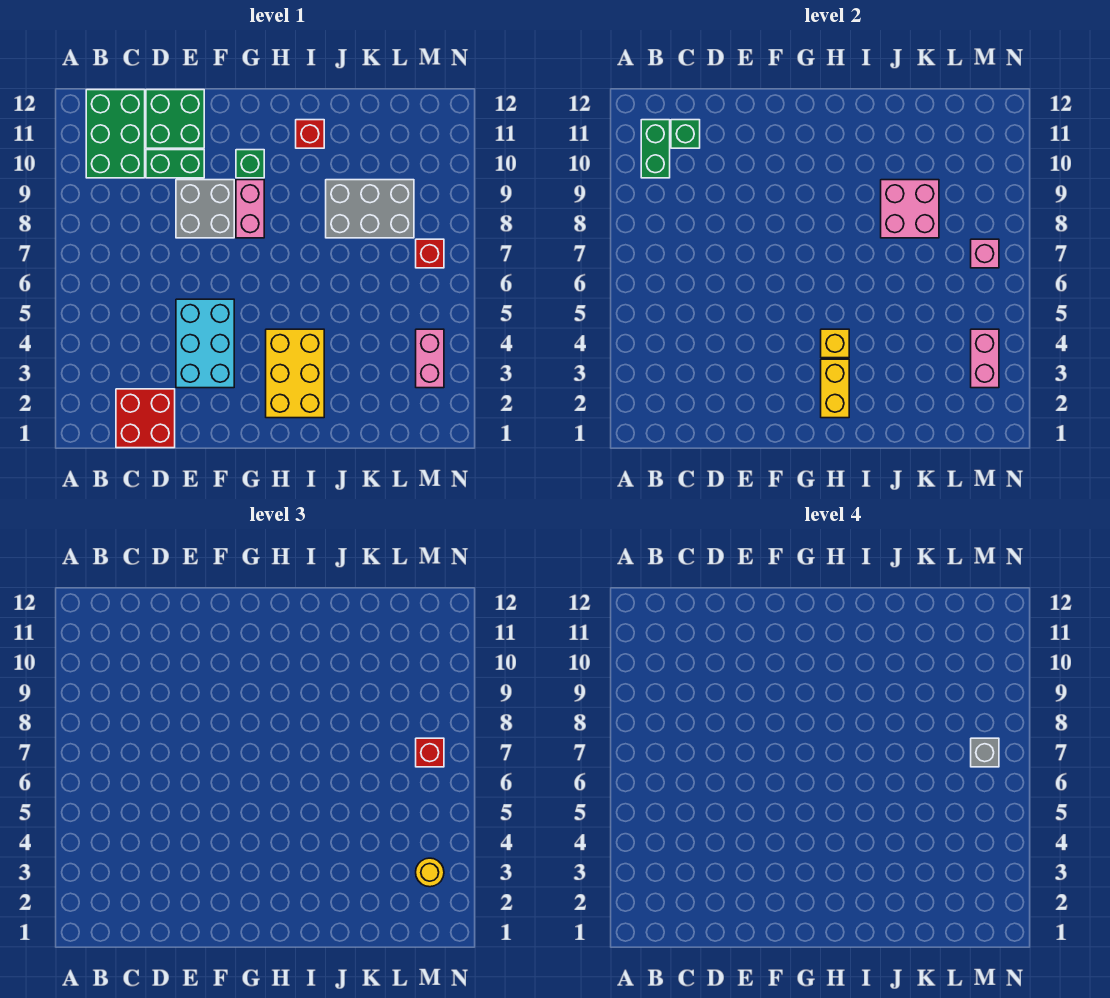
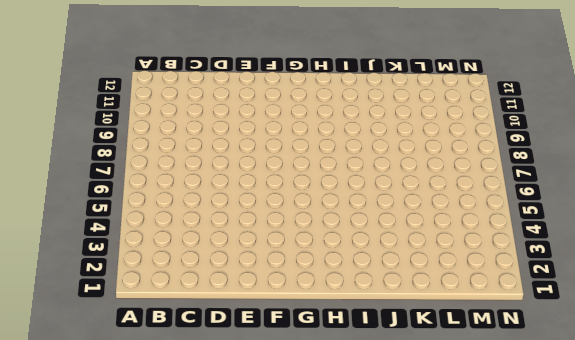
none -> green 2x3 brick [86,90,145,178]
none -> red 2x2 brick [116,389,175,448]
none -> green 1x2 brick [146,150,204,178]

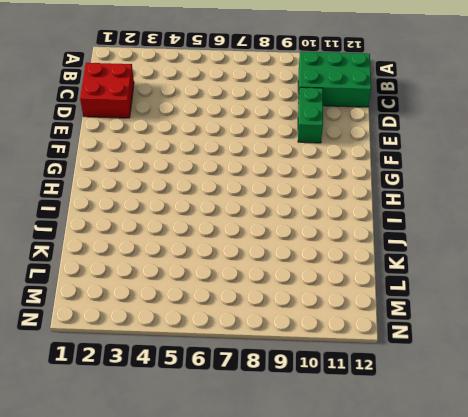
none -> green 2x2 brick [146,90,204,148]
none -> cyan 2x3 brick [176,299,234,388]
none -> grey 2x2 brick [176,180,234,238]

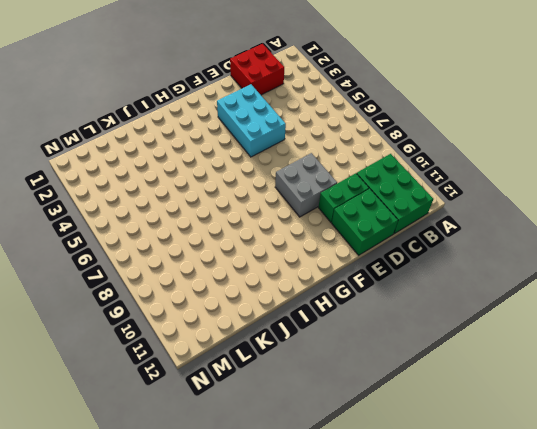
none -> pink 1x2 brick [236,180,264,238]
none -> green 1x1 brick [236,150,264,178]
none -> yellow 2x3 brick [266,329,324,418]

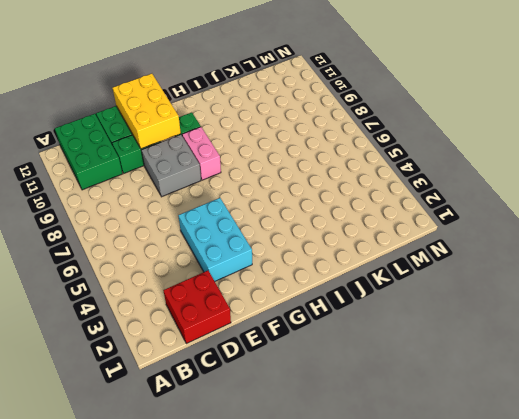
yellow 2x3 brick [113,74,181,149] -> yellow 2x3 brick moved to [266,329,324,418]
none -> red 1x1 brick [296,120,324,148]
none -> grey 2x3 brick [326,180,414,238]
none -> pink 1x2 brick [416,329,444,388]

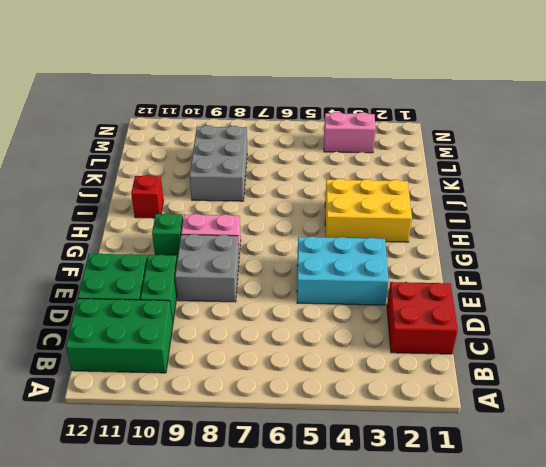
none -> red 1x1 brick [416,239,444,268]
none -> green 1x2 brick [641,120,670,178]
none -> green 1x1 brick [671,120,700,148]

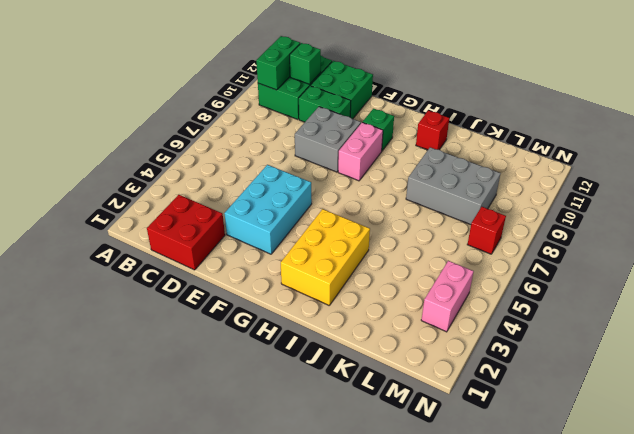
none -> yellow 1x2 brick [821,359,849,418]
none -> yellow 1x1 brick [821,329,849,358]
none -> pink 2x2 brick [881,180,939,238]

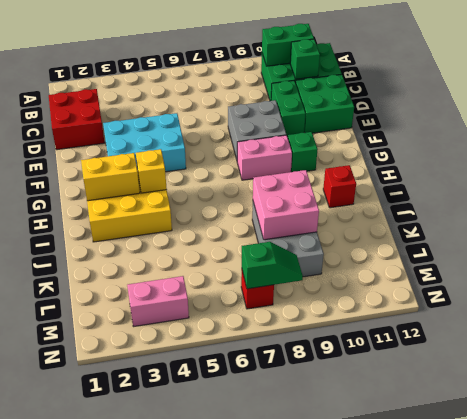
green 1x2 slope [242,242,303,289] -> pink 1x1 brick [971,239,999,268]
none -> pink 1x2 brick [971,329,999,388]
none -> yellow 1x1 round brick [416,858,444,887]
none -> red 1x1 brick [416,738,444,767]

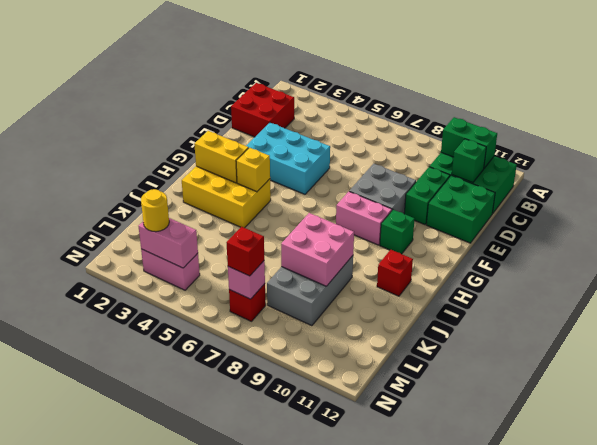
none -> grey 1x1 brick [971,738,999,767]

